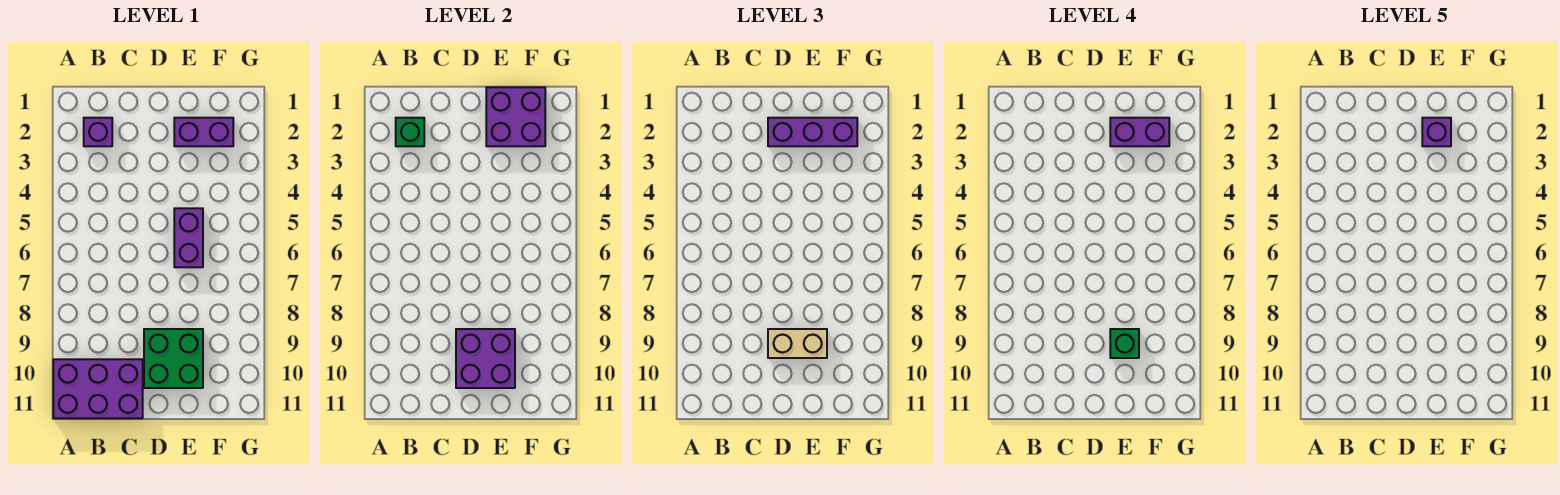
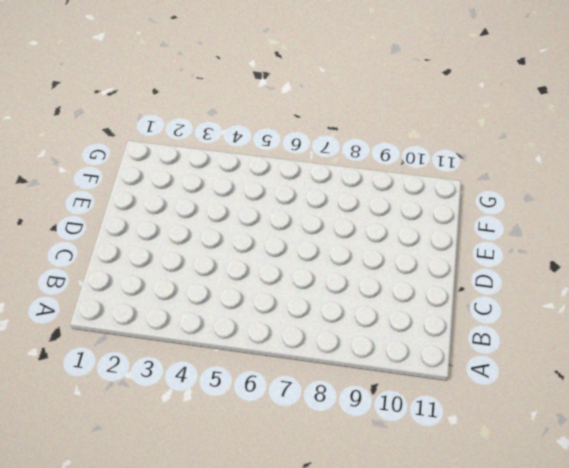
none -> purple 2x3 brick [53,359,143,418]
none -> purple 1x1 brick [84,118,112,146]
none -> green 2x2 brick [144,329,203,388]

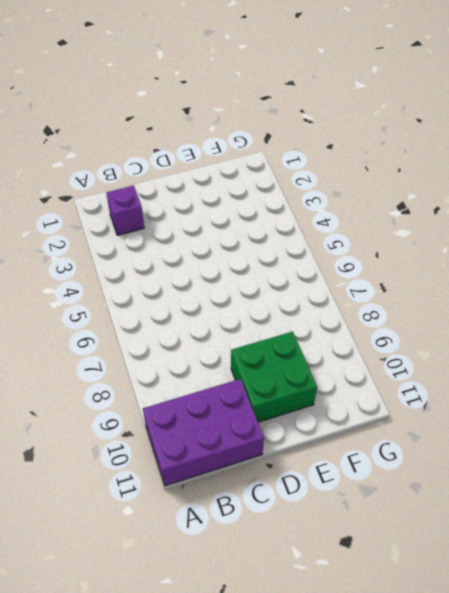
none -> purple 1x2 brick [174,118,233,146]
none -> purple 1x2 brick [174,208,203,267]
none -> green 1x1 brick [396,118,424,146]

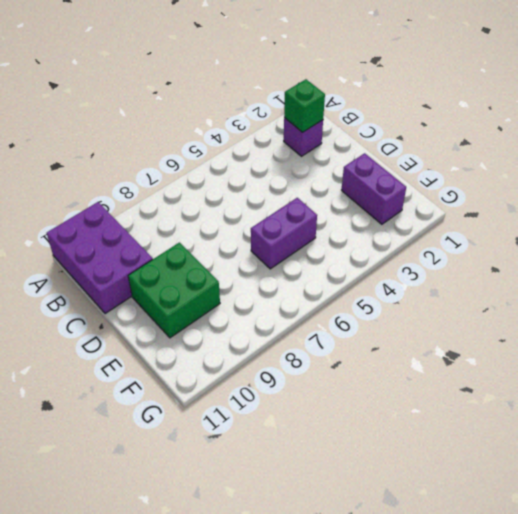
none -> purple 2x2 brick [456,329,515,388]
none -> purple 2x2 brick [486,87,545,146]
none -> purple 1x3 brick [768,118,857,146]

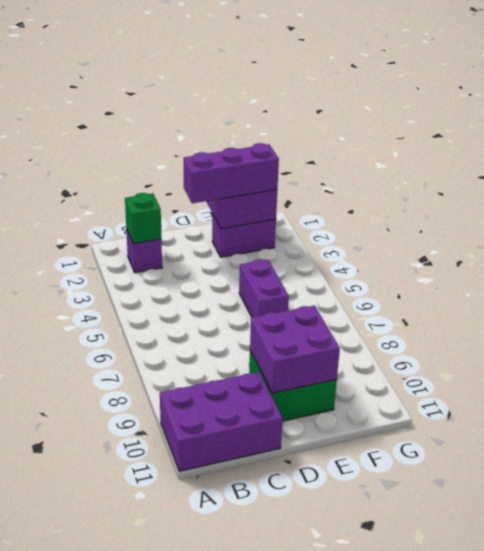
none -> tan 1x2 brick [768,329,827,358]
none -> purple 1x2 brick [1110,118,1169,146]
none -> green 1x1 brick [1110,329,1139,358]

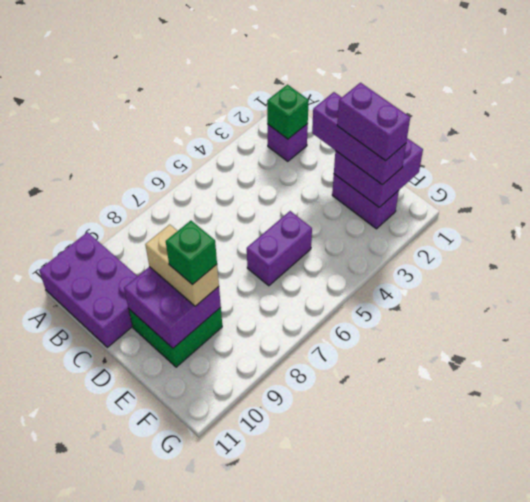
none -> purple 1x1 brick [1422,118,1451,146]

